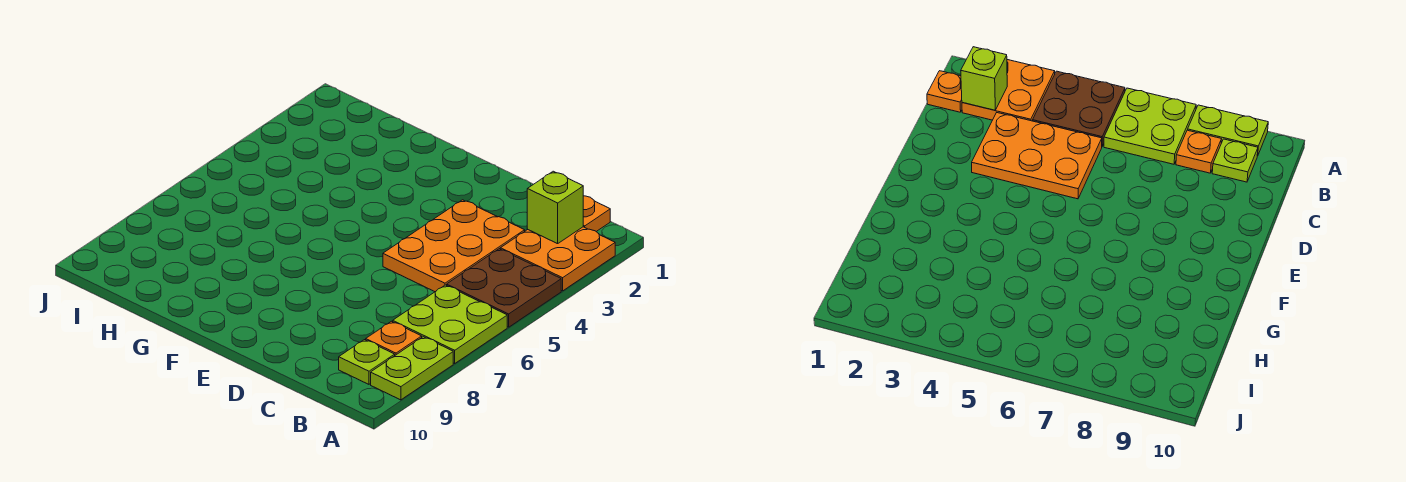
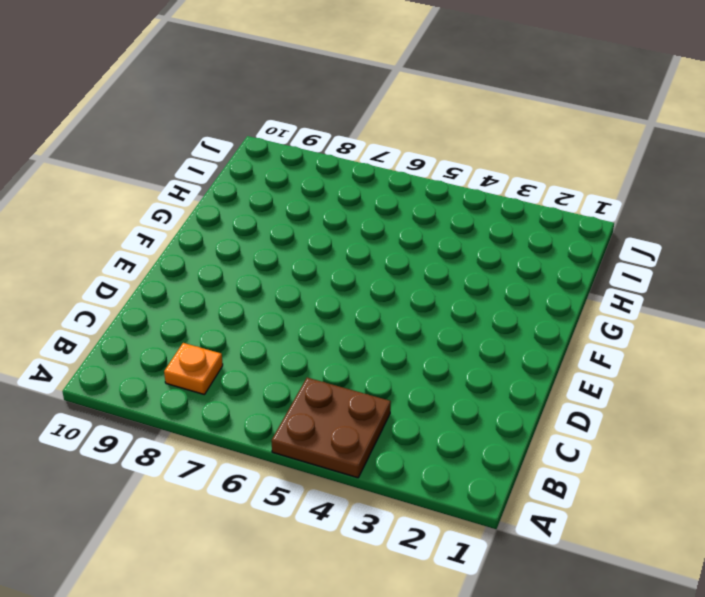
none -> orange 2x2 plate [500,227,615,291]
none -> lime 2x2 plate [393,285,507,363]

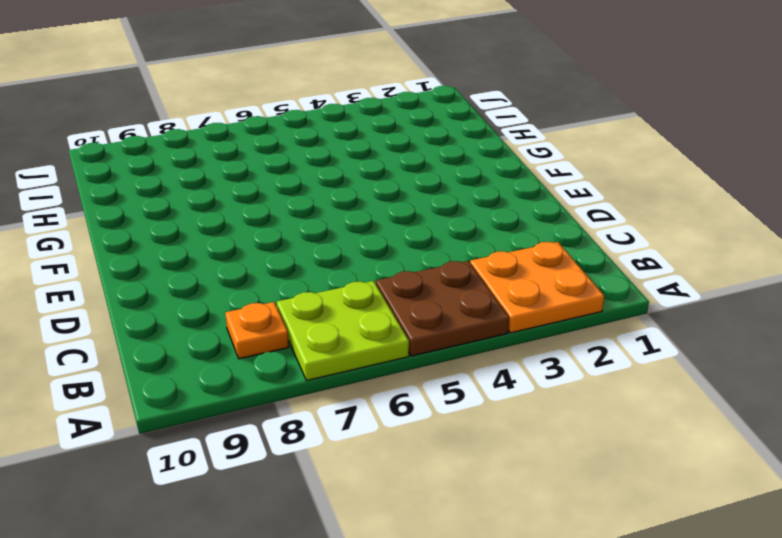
none -> lime 1x2 plate [371,337,453,400]
none -> orange 1x1 plate [583,196,610,231]

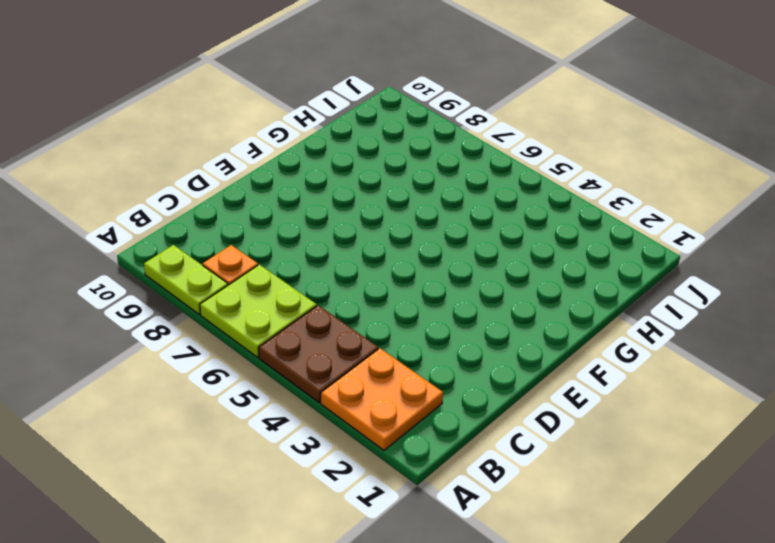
none -> orange 1x1 plate [583,196,610,231]
none -> lime 1x1 plate [339,340,395,384]

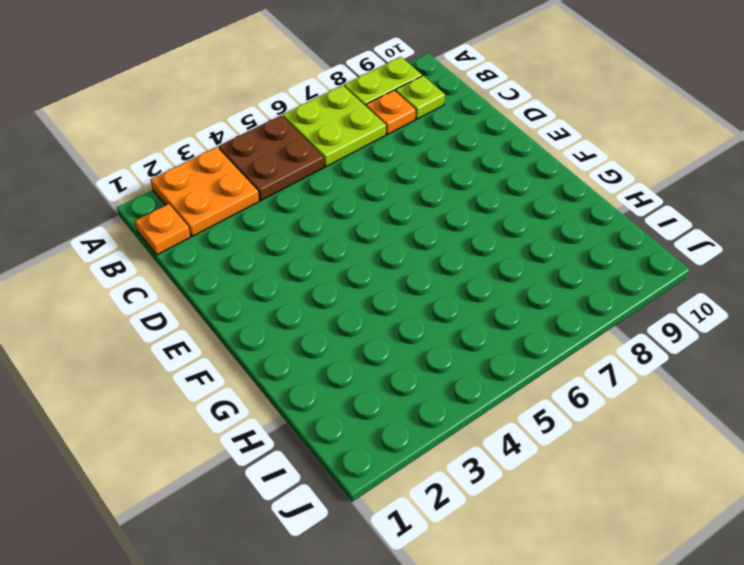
none -> orange 2x3 plate [383,200,525,292]
none -> lime 1x1 brick [527,171,583,244]

